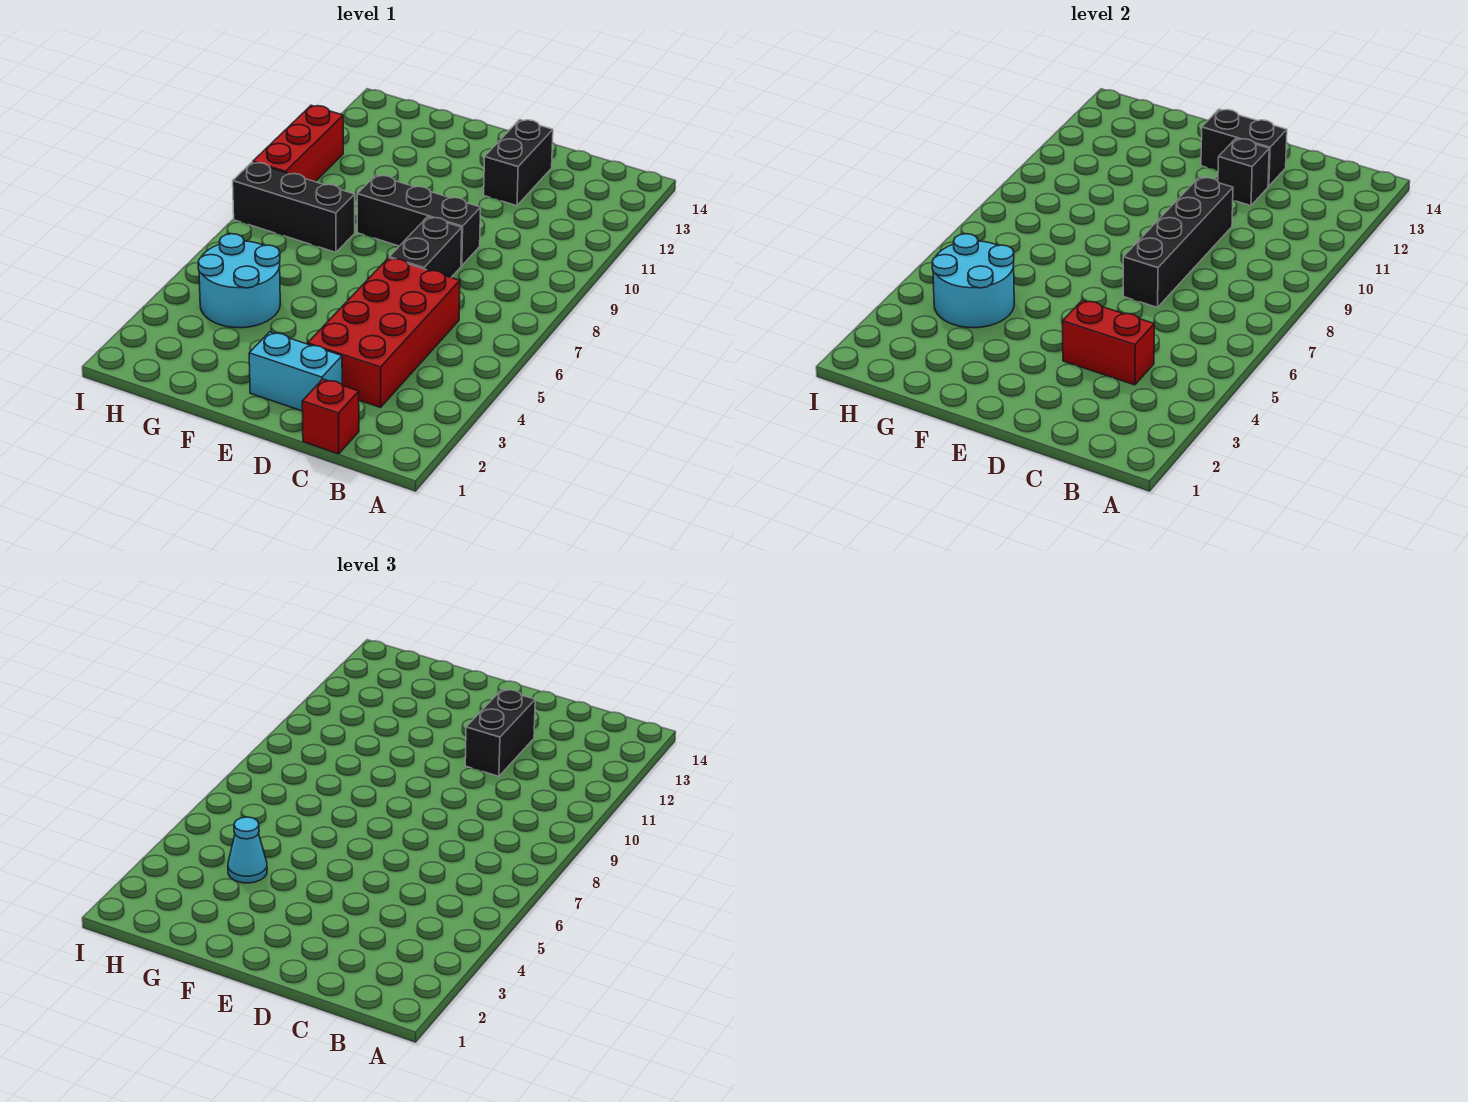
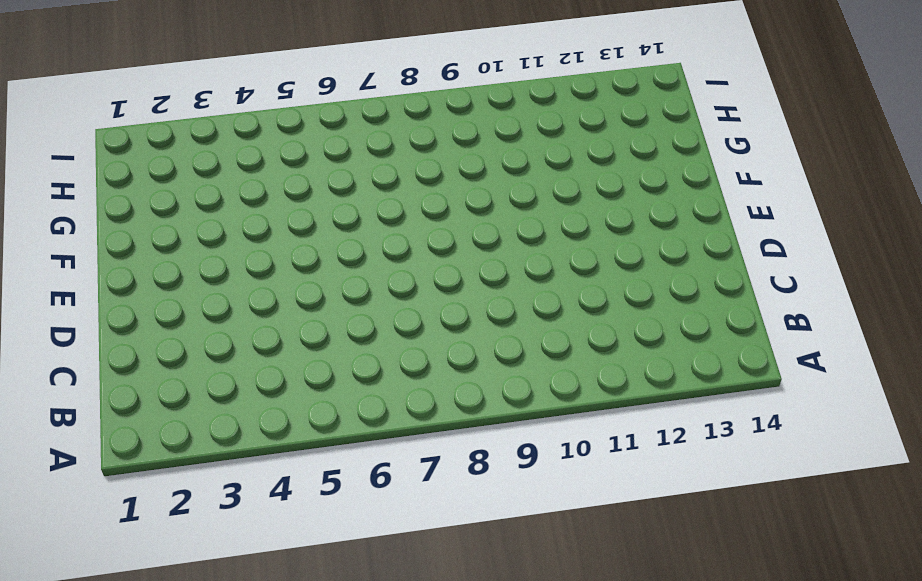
none -> red 1x1 brick [302,379,359,454]
none -> red 2x4 brick [308,258,460,408]
none -> cyan 1x2 brick [249,332,342,411]

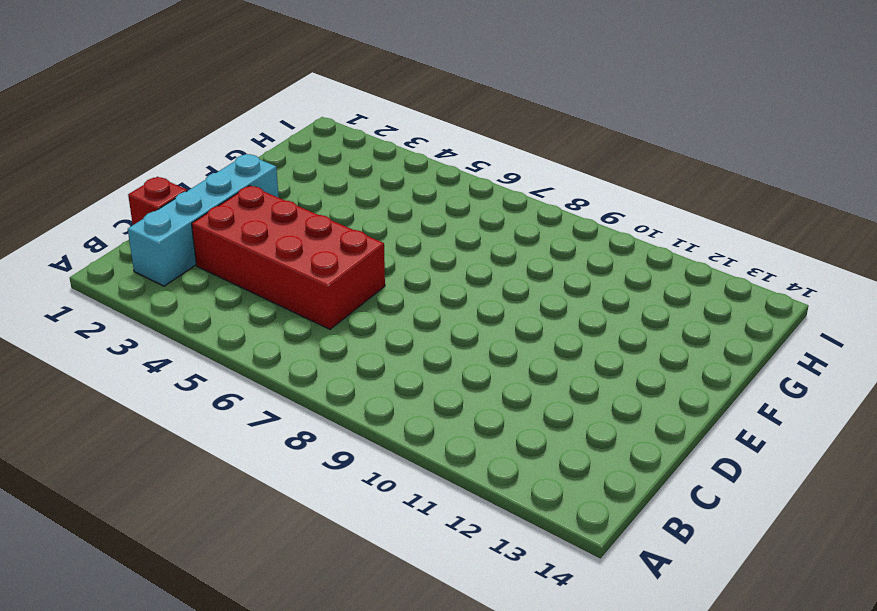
cyan 1x4 brick [128,154,279,286] -> cyan 1x2 brick [249,332,342,411]
none -> black 1x2 brick [389,217,462,277]
none -> black 1x3 brick [357,175,481,266]
none -> black 1x2 brick [484,120,553,206]

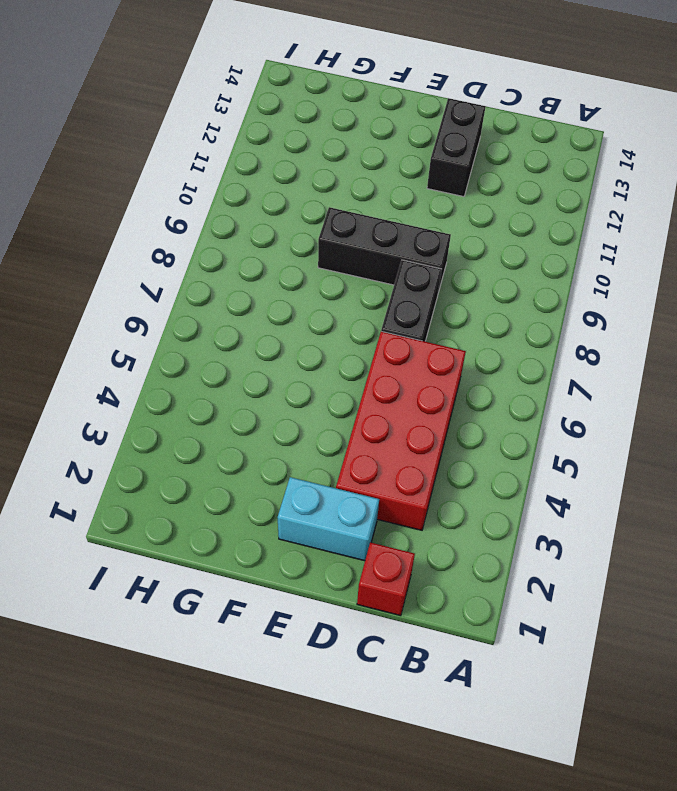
none -> cyan 2x2 round brick [198,234,280,328]
none -> black 1x3 brick [233,162,355,252]
none -> red 1x3 brick [253,105,343,182]

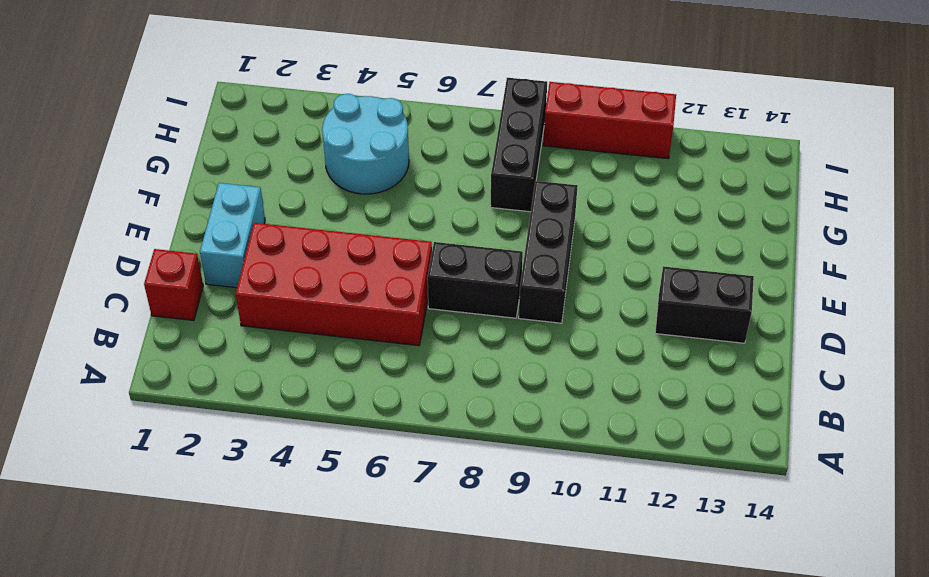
none -> red 1x2 brick [1063,300,1154,385]
none -> black 1x4 brick [1123,177,1233,307]
none -> black 1x1 brick [1218,139,1269,206]

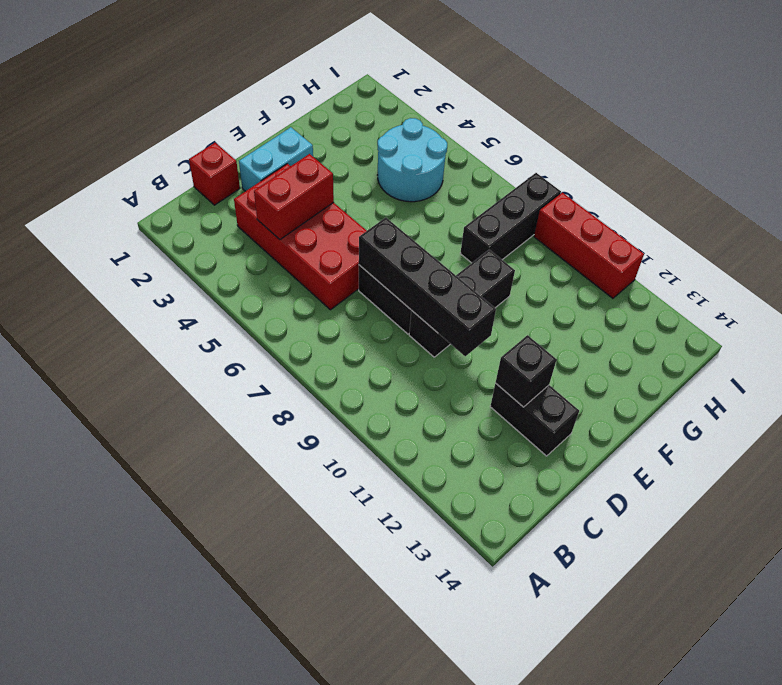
none -> black 1x2 brick [1201,109,1287,186]
none -> cyan 2x2 round brick [932,234,1014,328]
none -> black 1x2 brick [465,690,535,776]

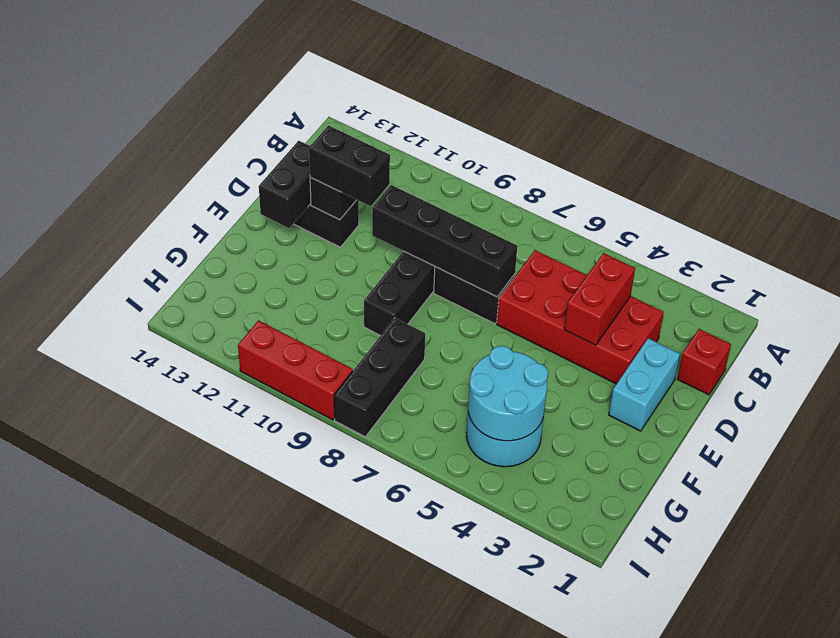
none -> cyan 1x1 cone [228,817,267,883]

